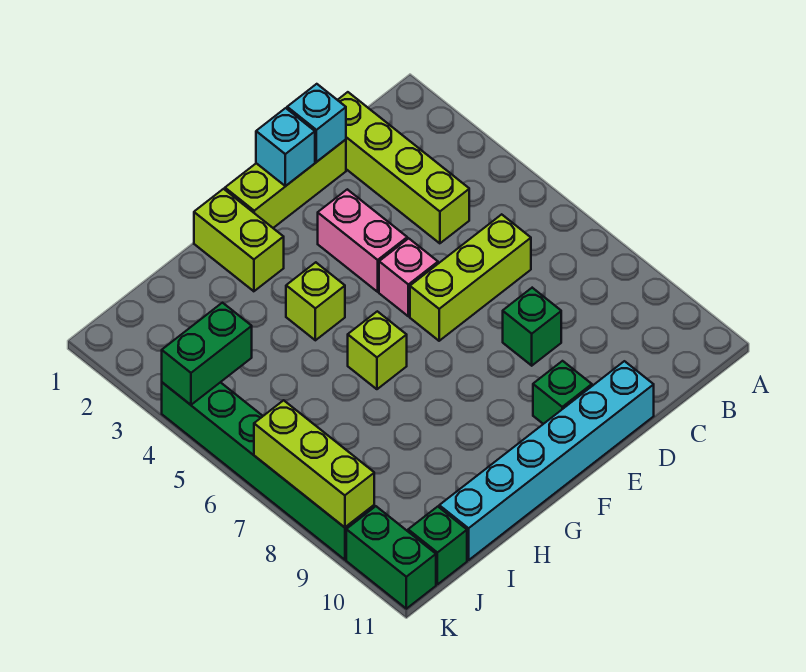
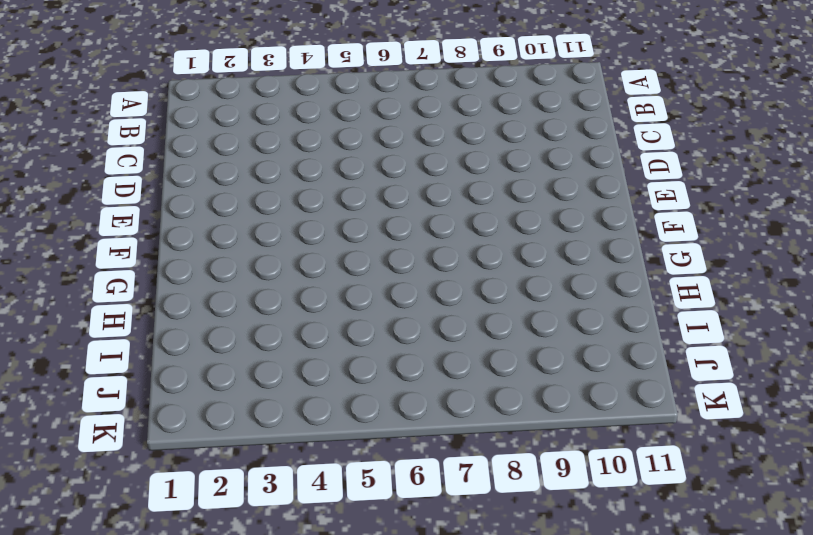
none -> lime 1x4 brick [338,92,469,243]
none -> lime 1x3 brick [410,214,531,341]
none -> lime 1x3 brick [225,140,346,228]

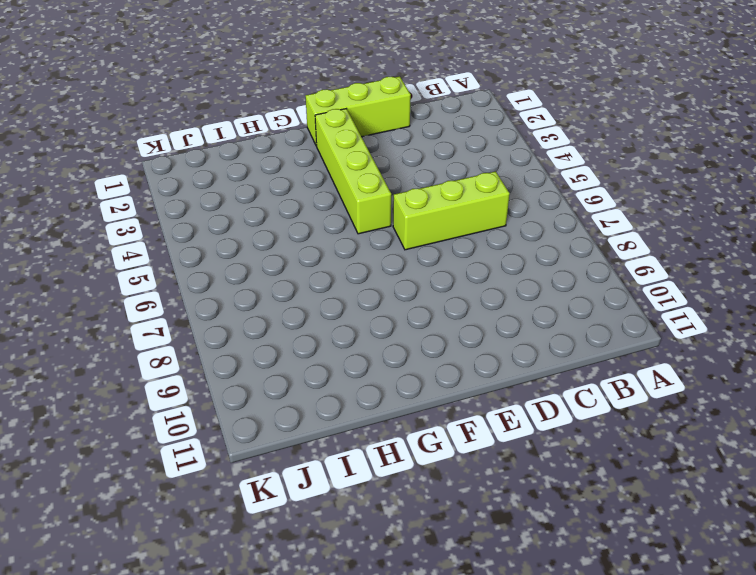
lime 1x4 brick [315,109,391,234] -> lime 1x4 brick moved to [338,92,469,243]
none -> green 1x1 brick [503,288,561,366]
none -> cyan 1x6 brick [439,361,654,560]
none -> pink 1x2 brick [318,189,407,292]

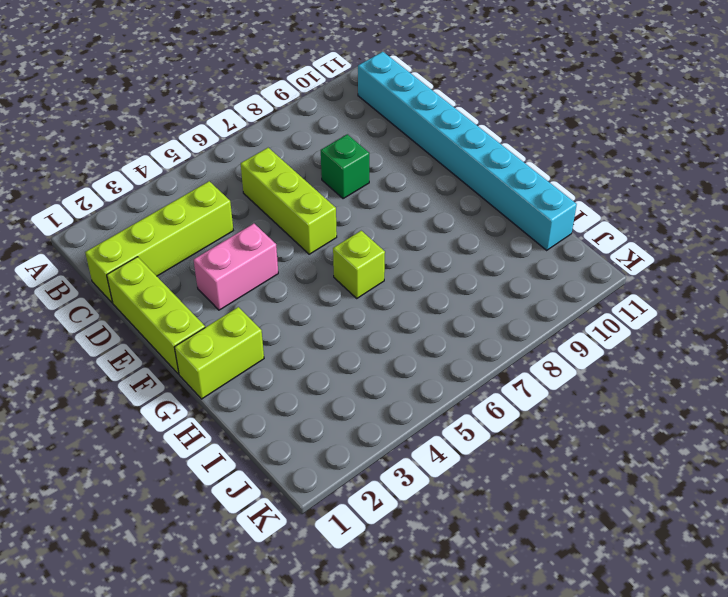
cyan 1x8 brick [358,52,577,250] -> cyan 1x6 brick [439,361,654,560]
none -> pink 1x1 brick [379,238,438,316]
none -> green 1x1 brick [533,361,592,424]
none -> lime 1x1 brick [286,262,345,340]

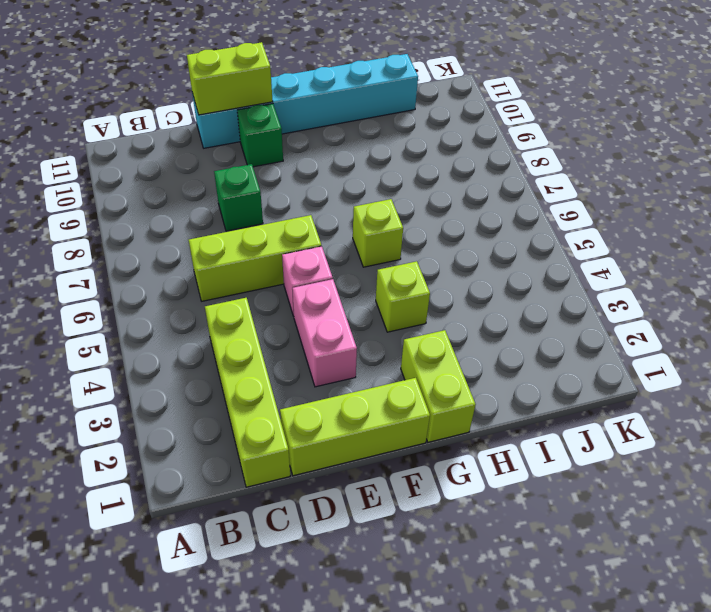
lime 1x2 brick [187,42,273,115] -> none
none -> green 1x1 brick [408,507,467,584]
none -> green 1x6 brick [162,382,374,560]
none -> green 1x2 brick [346,506,436,609]

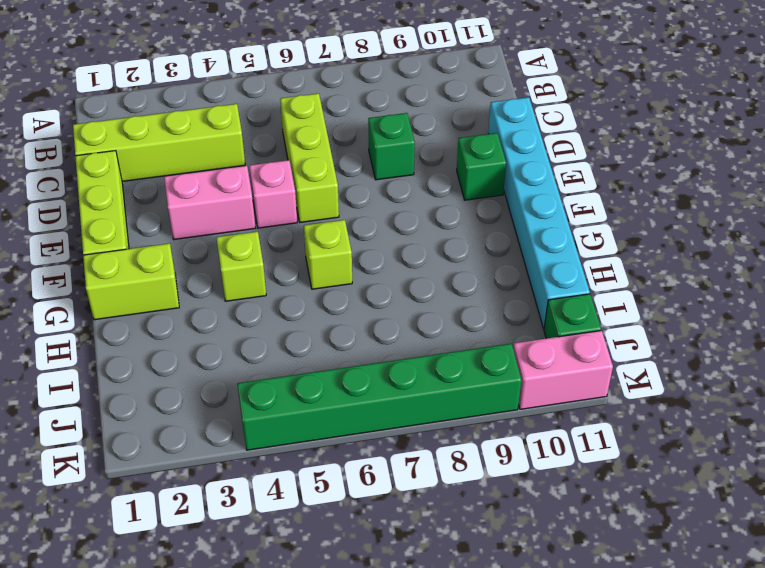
pink 1x2 brick [513,331,613,409] -> green 1x2 brick [346,506,436,609]
none -> cyan 1x1 brick [287,84,346,162]
none -> cyan 1x1 brick [256,108,315,186]
none -> green 1x2 brick [162,303,252,405]

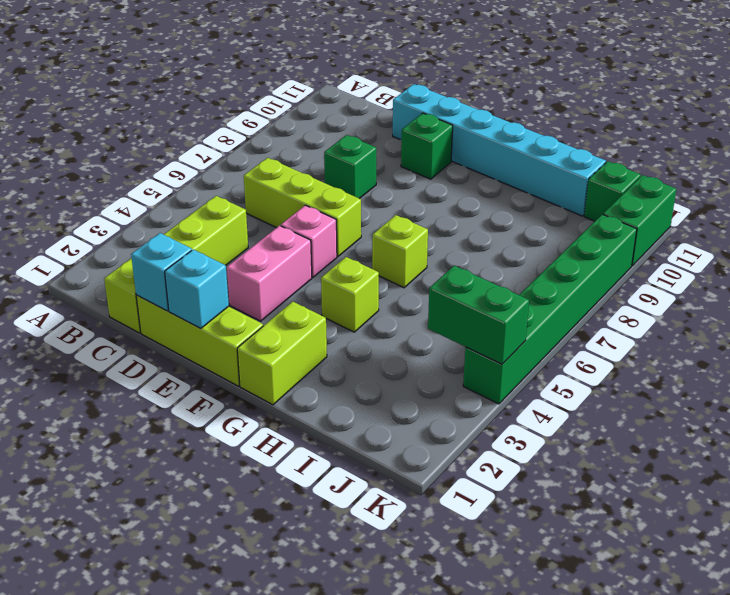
none -> lime 1x3 brick [254,400,374,527]

